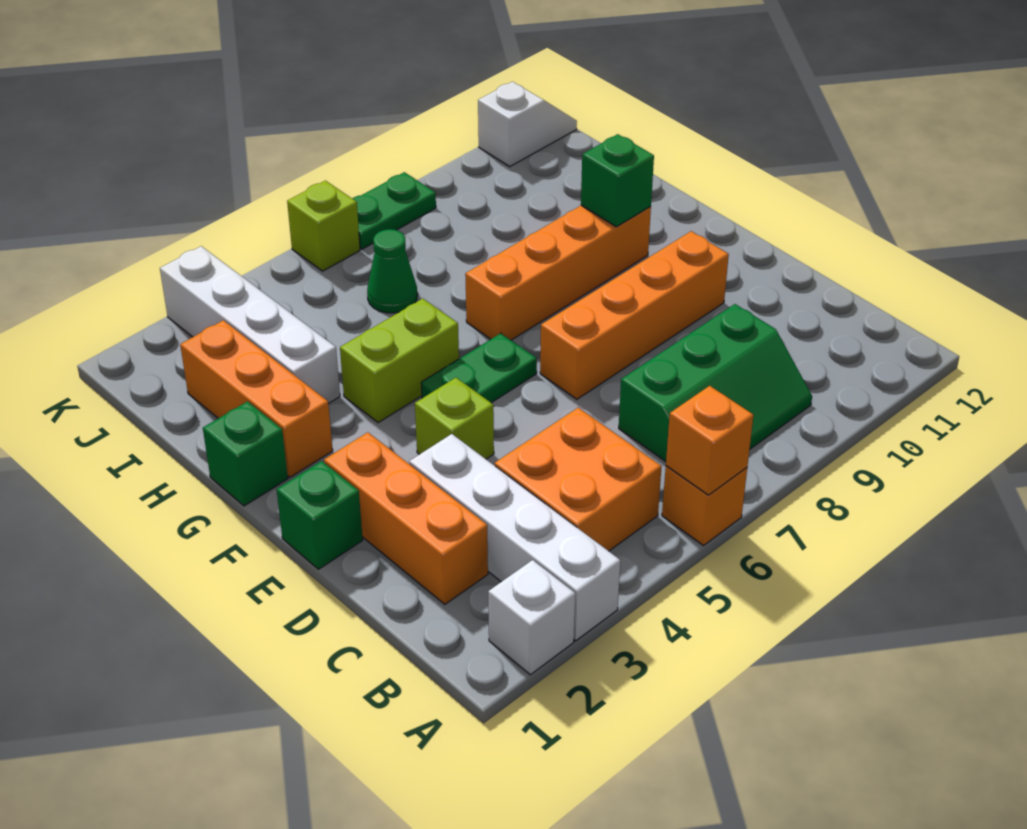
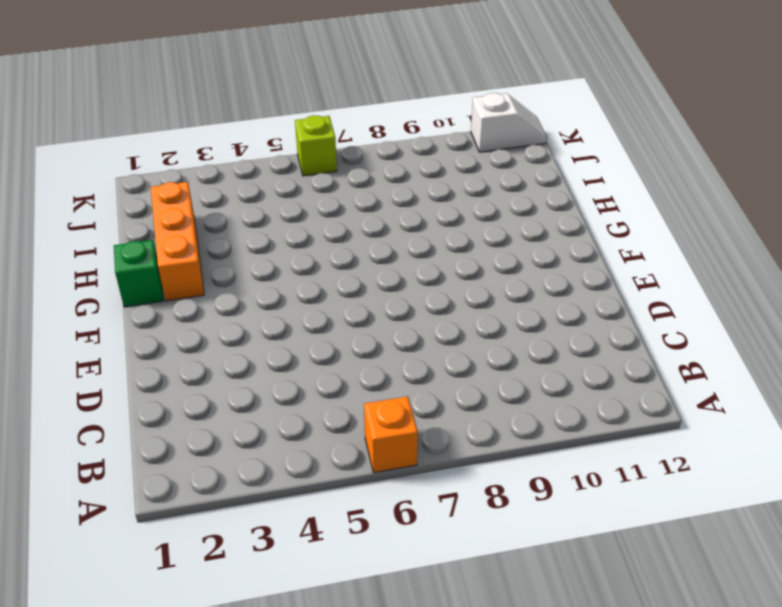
none -> white 1x1 brick [488,560,575,675]
none -> white 1x4 brick [409,434,620,641]
none -> orange 2x2 brick [495,408,662,551]

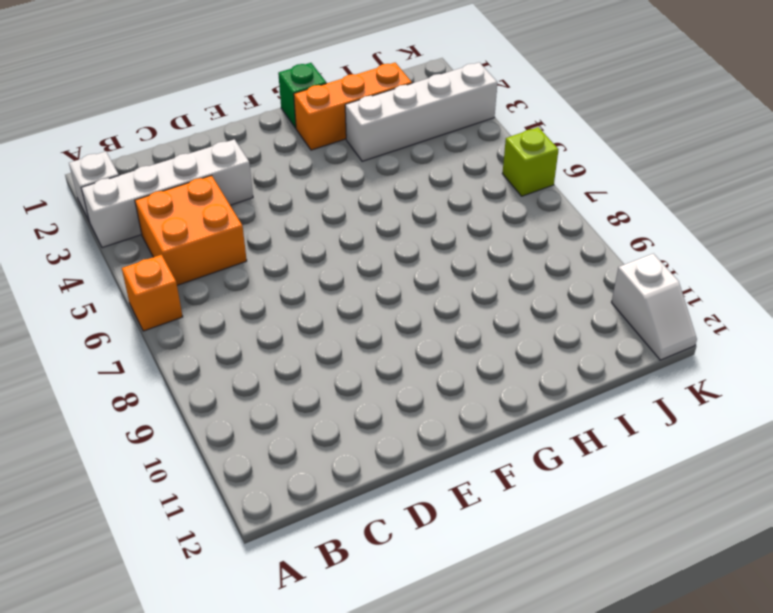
none -> green 2x3 slope [619,304,812,462]
none -> orange 1x3 brick [324,432,488,604]
none -> green 1x1 brick [277,461,363,569]

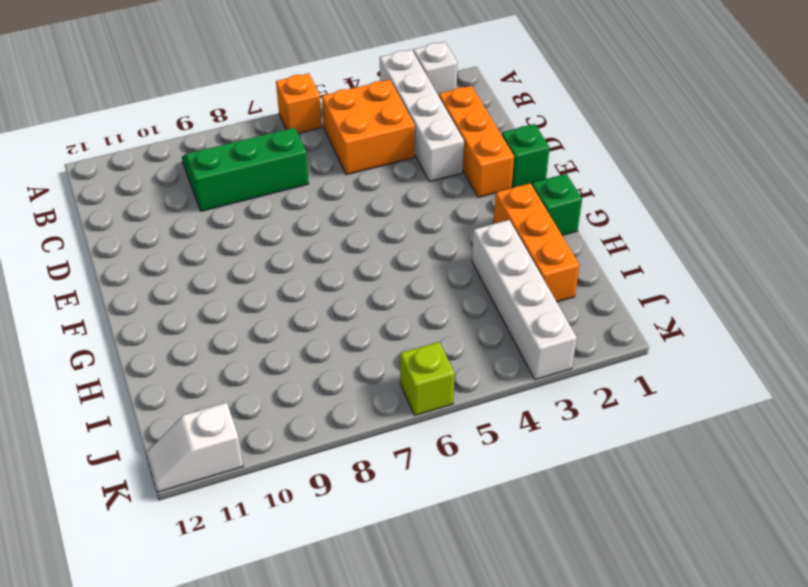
none -> lime 1x1 brick [415,378,494,459]
none -> orange 1x4 brick [540,231,729,399]
none -> green 1x2 plate [421,333,537,403]

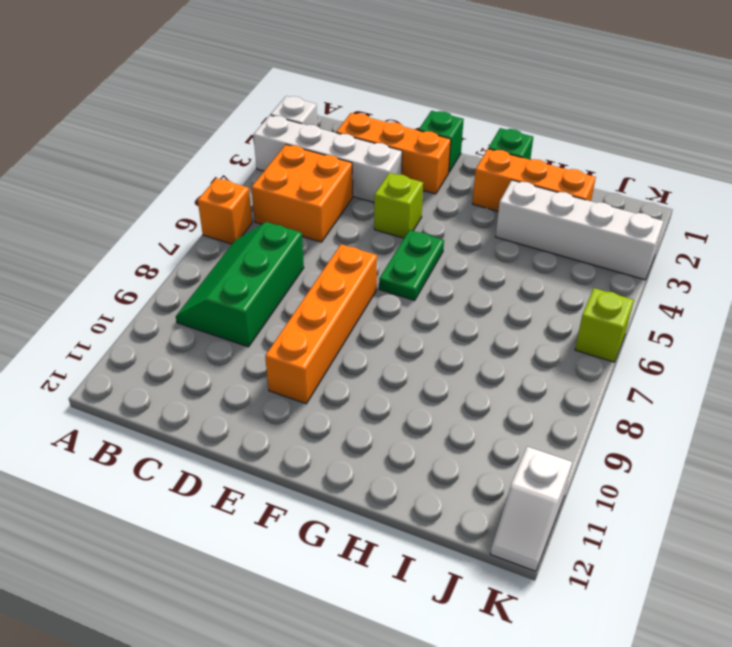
none -> lime 1x2 brick [340,299,459,423]
none -> orange 1x4 brick [465,205,651,340]
none -> green 1x1 cone [367,229,417,313]

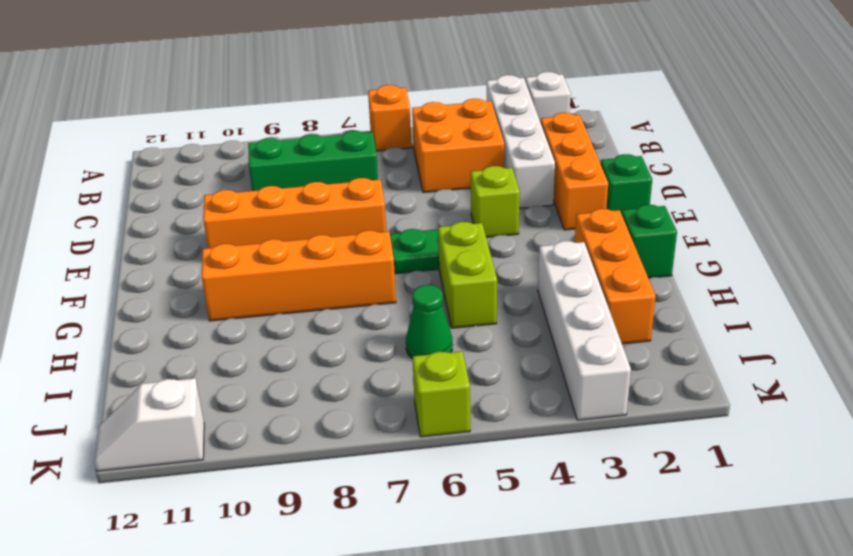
lime 1x2 brick [438,222,497,328] -> lime 1x2 brick turned to [340,299,459,423]
none -> green 1x2 plate [352,172,436,249]
none -> orange 1x1 brick [666,386,753,495]
none -> green 1x1 brick [581,134,654,227]

